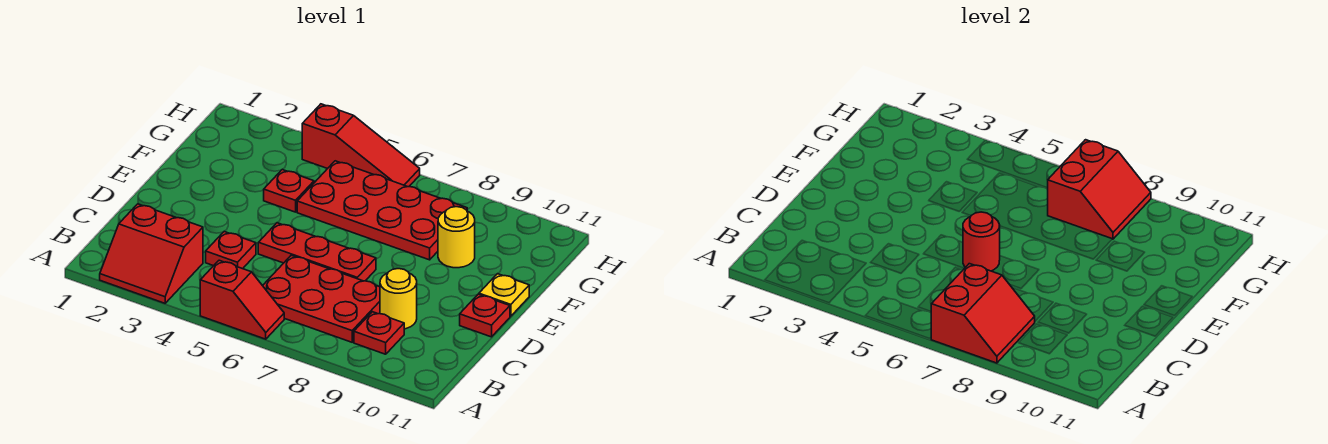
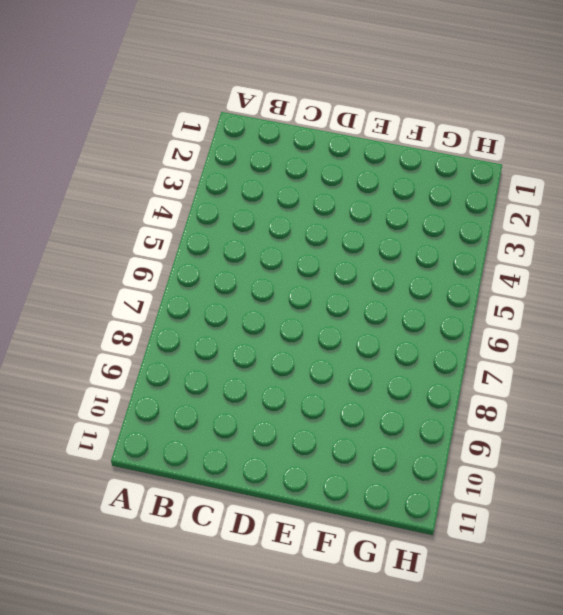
none -> red 2x2 slope [100,204,203,303]
none -> red 1x2 slope [200,260,284,339]
none -> red 2x3 plate [263,255,380,342]

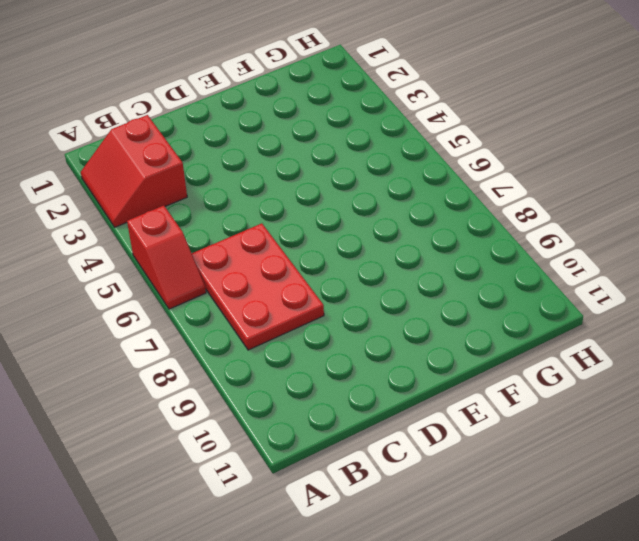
none -> red 1x1 plate [354,312,404,354]
none -> red 1x1 plate [206,232,256,269]
none -> yellow 1x1 round brick [380,269,417,329]

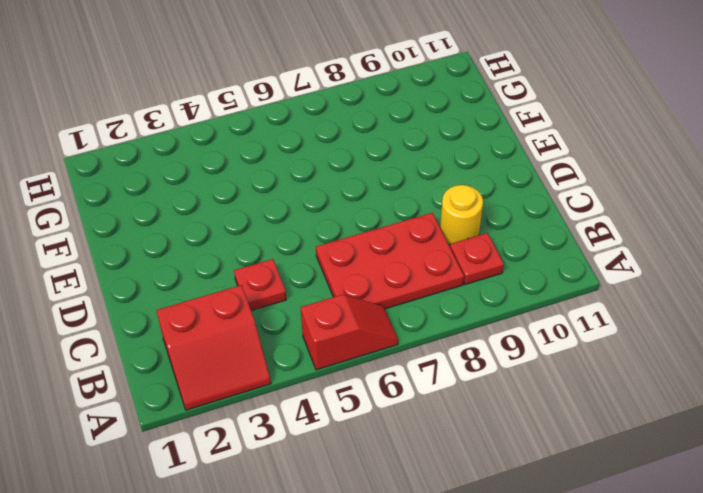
none -> red 1x3 plate [258,223,376,281]
none -> red 1x1 plate [460,294,510,337]
none -> yellow 1x1 plate [479,274,529,316]

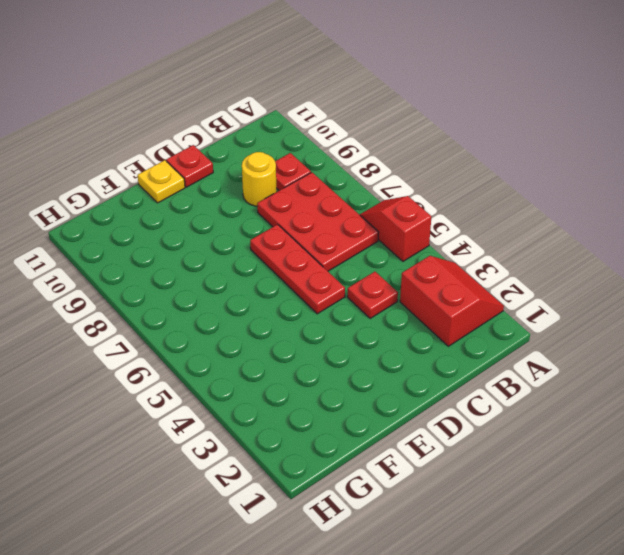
none -> red 1x1 plate [264,169,314,212]
none -> red 2x4 plate [297,161,467,260]
none -> yellow 1x1 round brick [438,207,475,268]

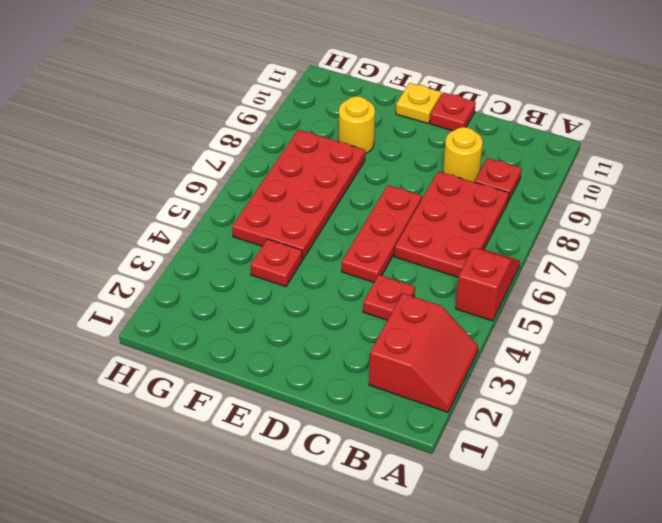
none -> red 1x3 slope [302,104,420,187]
none -> red 2x2 slope [931,264,1035,363]
none -> red 1x1 round brick [963,212,1000,271]

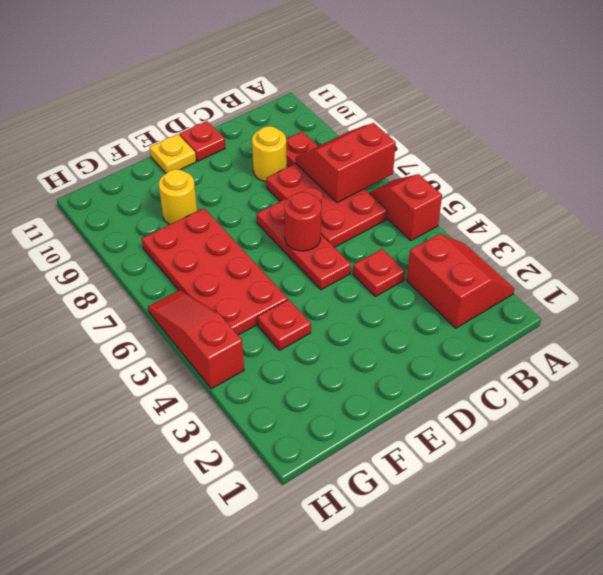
none -> red 2x2 slope [1048,140,1151,239]

